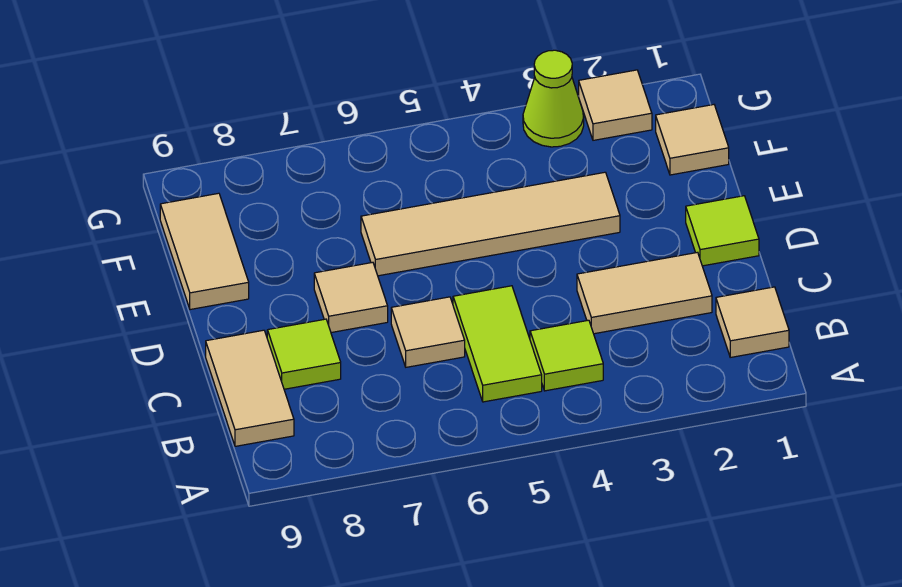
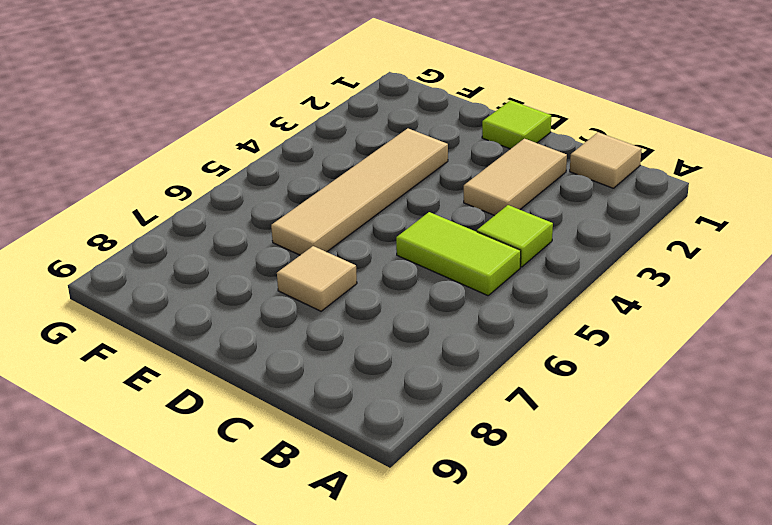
none -> tan 1x2 tile [206,330,294,446]
none -> tan 1x1 tile [391,297,465,367]
none -> lime 1x1 tile [267,319,341,389]

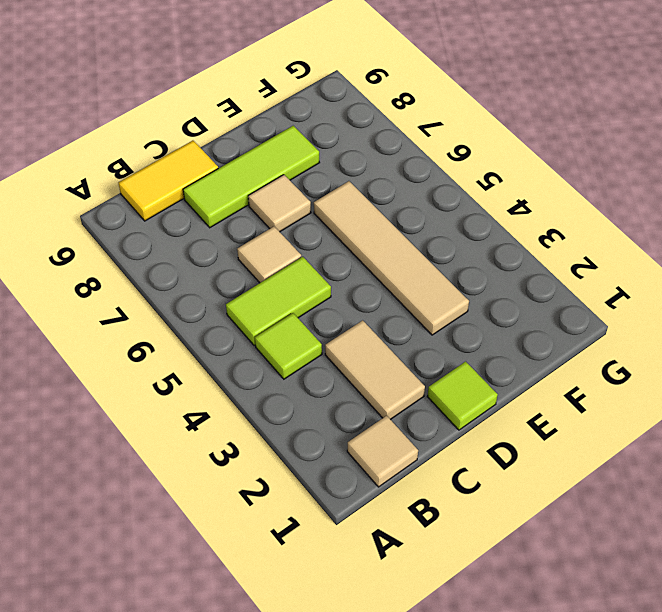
yellow 1x2 tile [118,141,218,221] -> tan 1x2 tile [206,330,294,446]
lime 1x3 tile [183,126,320,228] -> lime 1x1 tile [267,319,341,389]
none -> tan 1x2 tile [160,193,249,310]
none -> tan 1x1 tile [656,105,729,175]
none -> tan 1x1 tile [579,70,652,140]

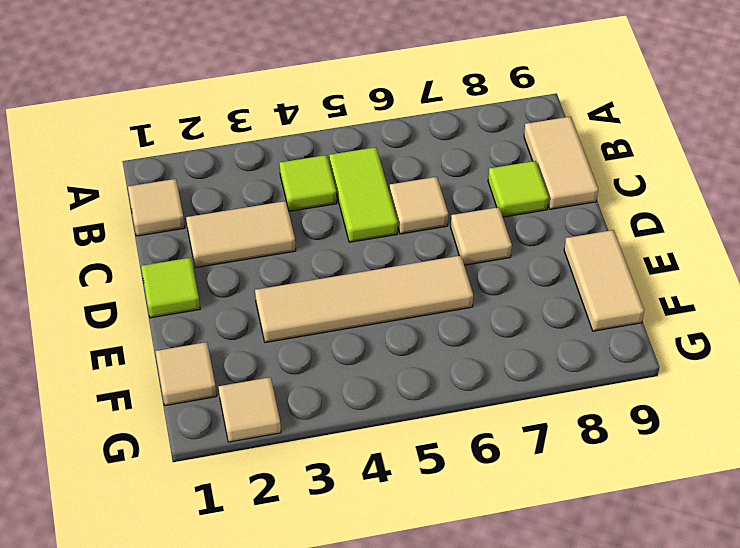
none -> lime 1x1 cone [523,50,584,147]

